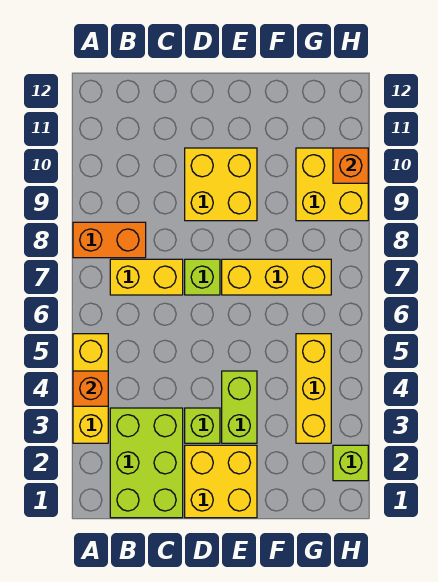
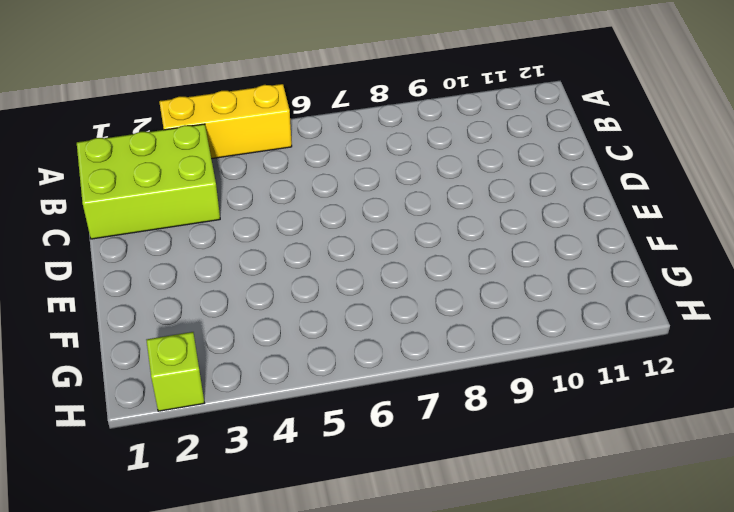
none -> orange 1x2 brick [73,222,146,258]
none -> yellow 1x2 brick [110,259,183,295]
none -> yellow 2x2 brick [185,445,257,518]

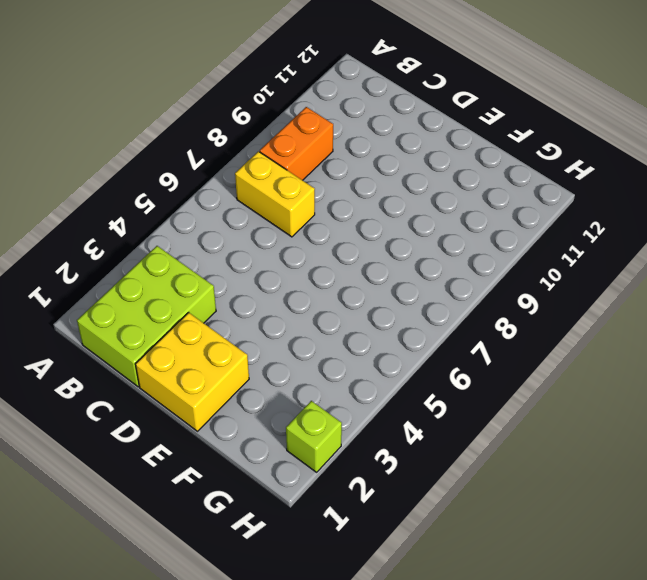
orange 1x2 brick [260,107,333,180] -> orange 1x2 brick turned to [73,222,146,258]
none -> yellow 1x3 brick [73,334,108,443]
none -> lime 1x1 brick [185,408,220,443]
none -> lime 1x1 brick [185,259,220,295]

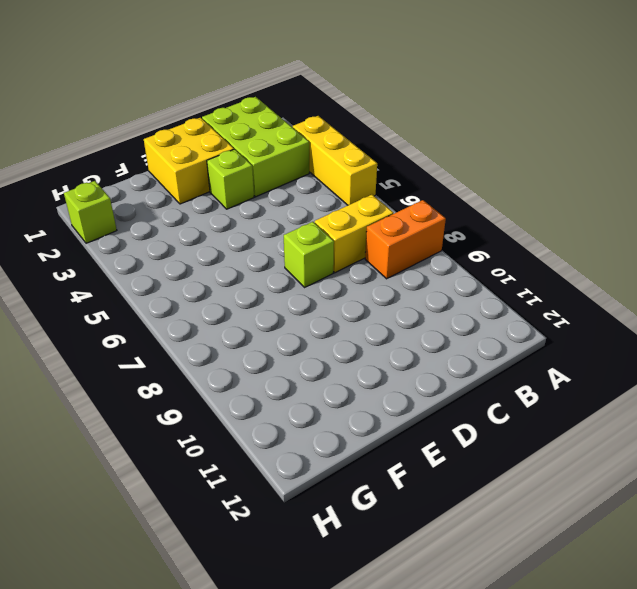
none -> yellow 2x2 brick [185,148,257,221]
none -> lime 1x2 brick [222,371,257,443]
none -> yellow 1x3 brick [222,259,331,295]

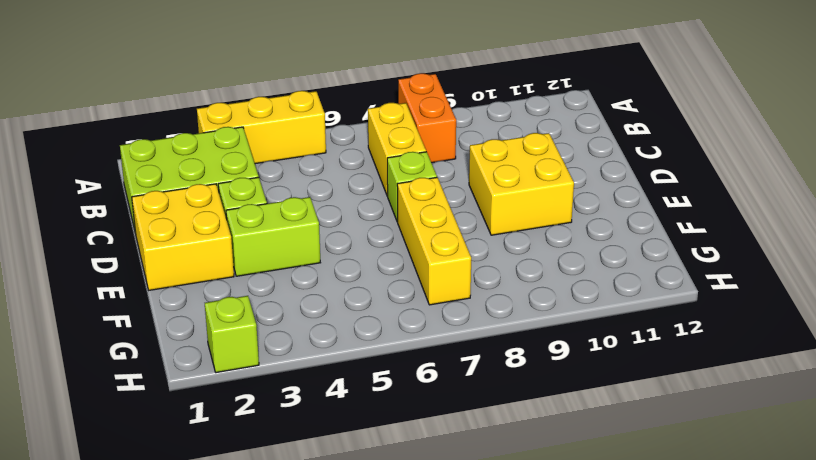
none -> yellow 1x3 brick [296,334,331,443]
none -> yellow 2x2 brick [296,148,368,221]
none -> orange 1x1 brick [73,371,108,406]

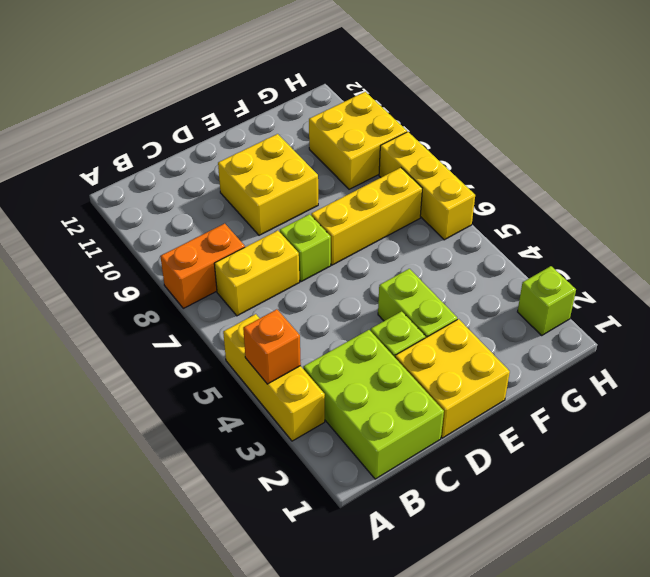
yellow 1x3 brick [379,132,475,240] -> yellow 1x3 brick moved to [296,334,331,443]
none -> orange 1x1 brick [333,148,368,183]

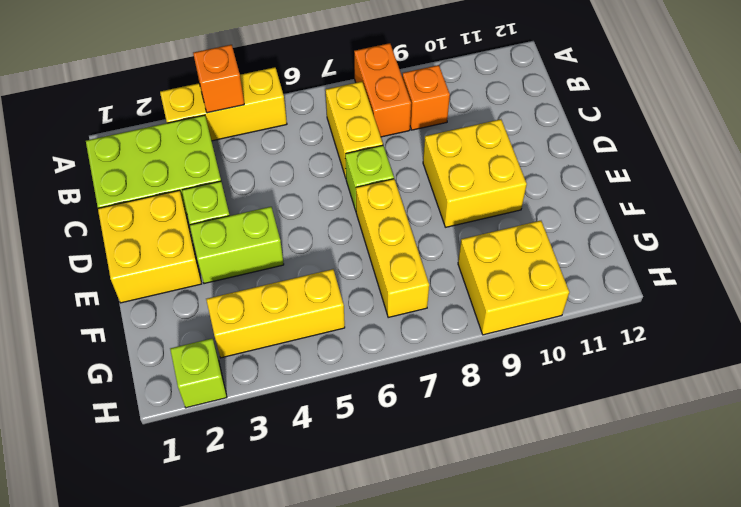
orange 1x1 brick [402,65,450,130] -> orange 1x1 brick moved to [333,148,368,183]

